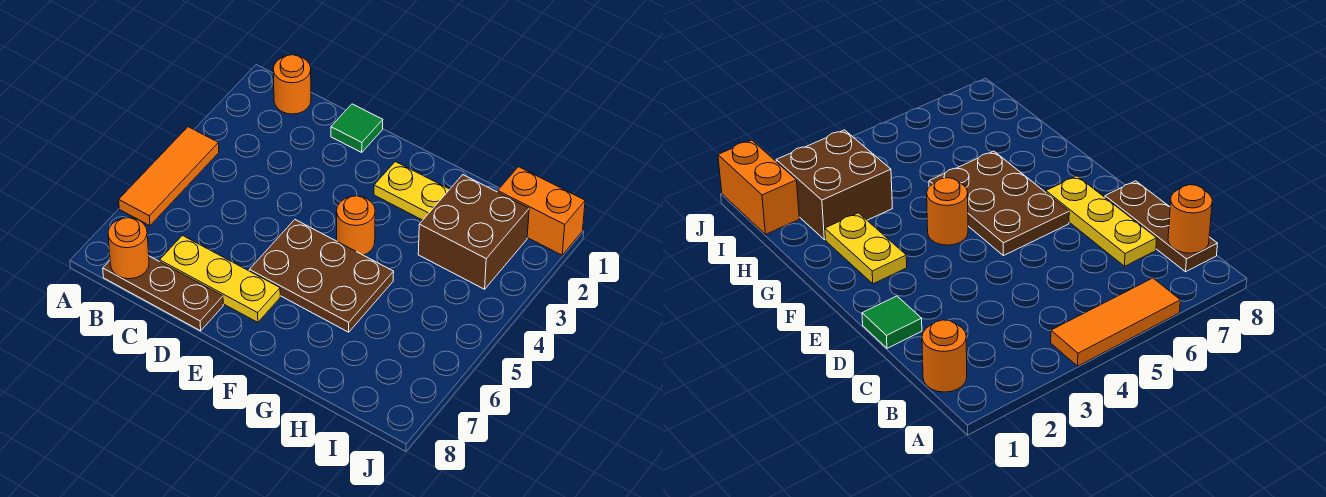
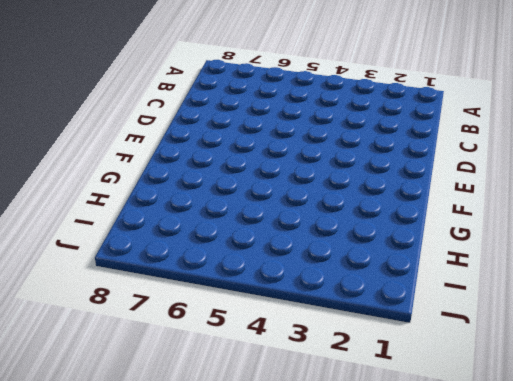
none -> orange 1x3 tile [119,127,219,226]
none -> orange 1x1 round brick [273,55,311,114]

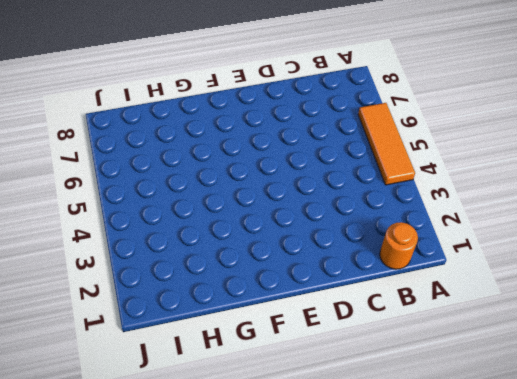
none -> brown 1x3 plate [103,256,223,331]
none -> yellow 1x3 plate [160,236,280,322]

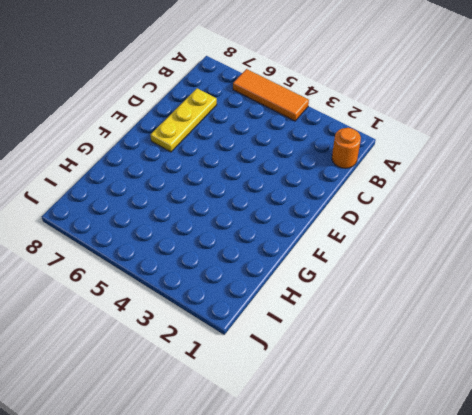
none -> brown 1x3 plate [103,256,223,331]
none -> green 1x1 tile [331,104,383,152]

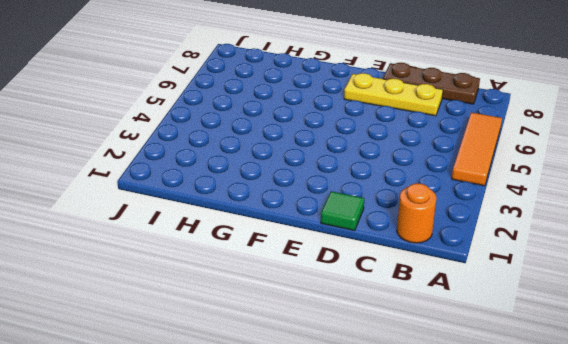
none -> brown 2x3 plate [249,220,394,332]
none -> yellow 1x2 plate [374,162,450,220]

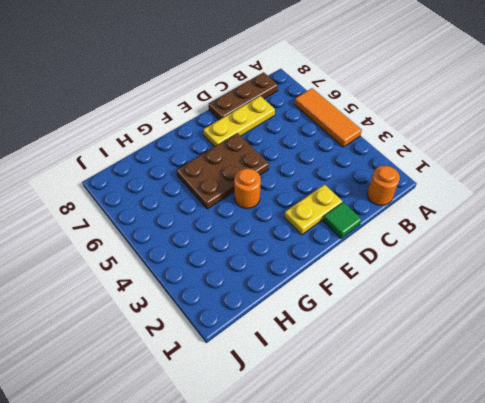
yellow 1x2 plate [284,185,342,235] -> yellow 1x2 plate moved to [374,162,450,220]
none -> brown 2x2 brick [418,175,529,289]
none -> orange 1x2 brick [498,167,585,255]

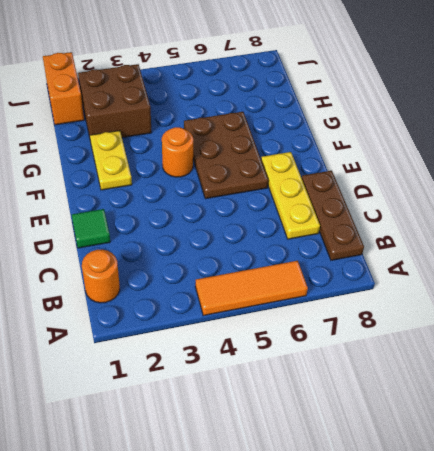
none -> orange 1x1 round brick [108,218,149,279]

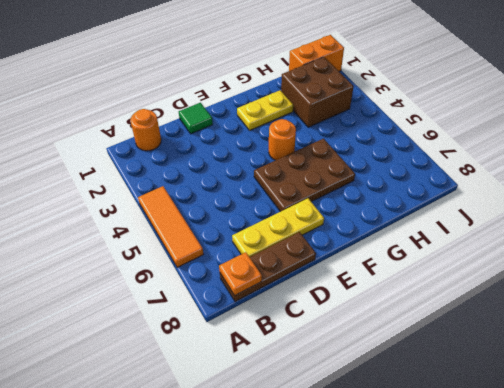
orange 1x1 plate [219,252,262,295] -> orange 1x1 round brick [108,218,149,279]

